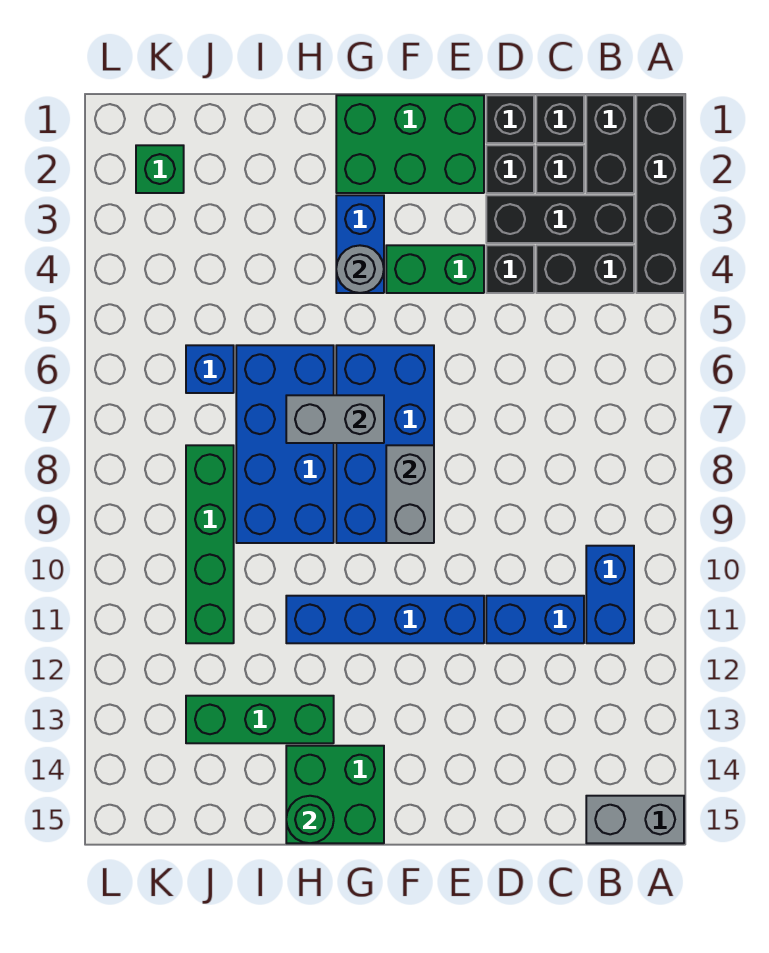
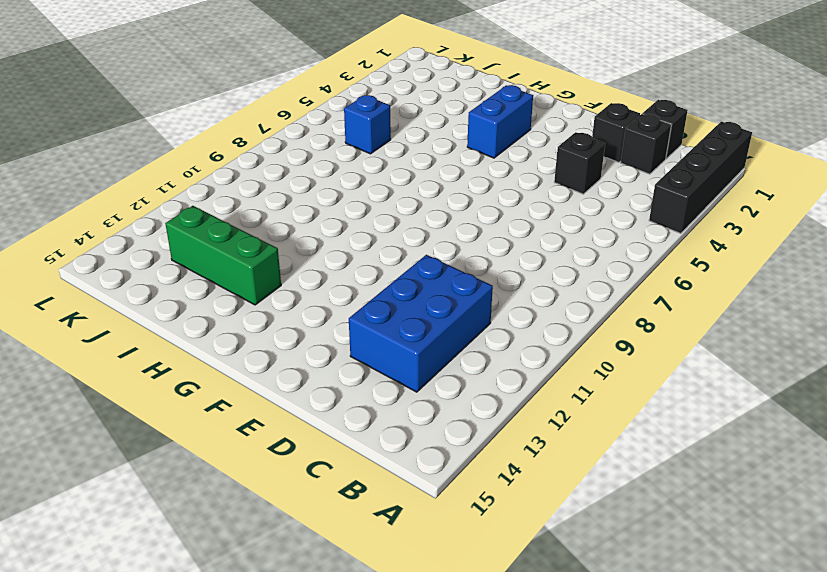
blue 2x3 brick [349,255,493,392] -> blue 1x2 brick [486,596,584,643]
none -> grey 1x2 brick [586,796,684,843]
none -> black 1x2 brick [586,95,634,193]
none -> black 1x3 brick [486,195,634,243]

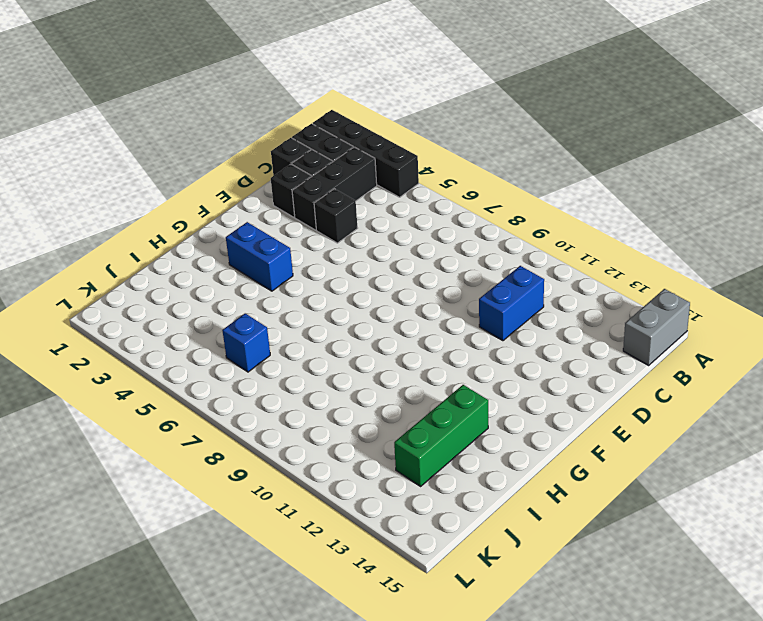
none -> black 1x2 brick [536,245,634,293]
none -> blue 1x2 brick [586,546,634,643]
none -> black 1x1 brick [486,95,534,143]

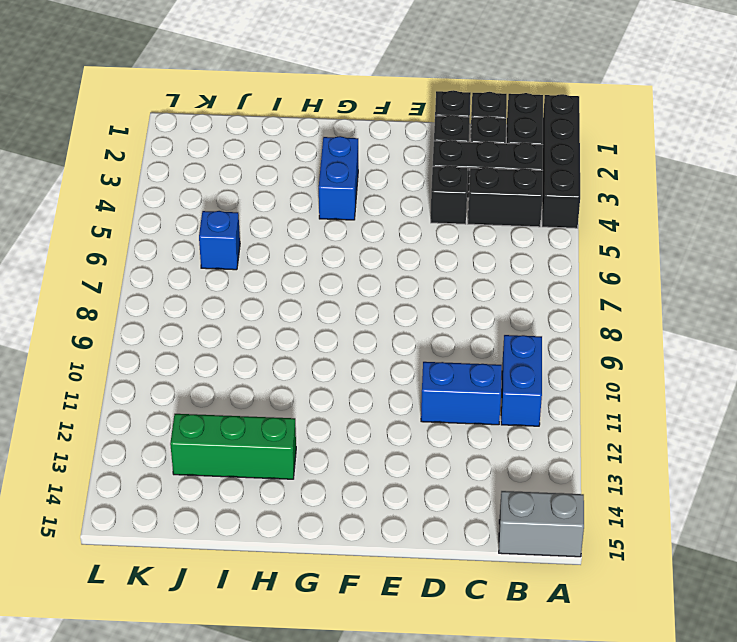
none -> green 2x3 brick [336,95,484,193]
none -> green 1x2 brick [386,245,484,293]
none -> blue 1x4 brick [286,596,484,643]

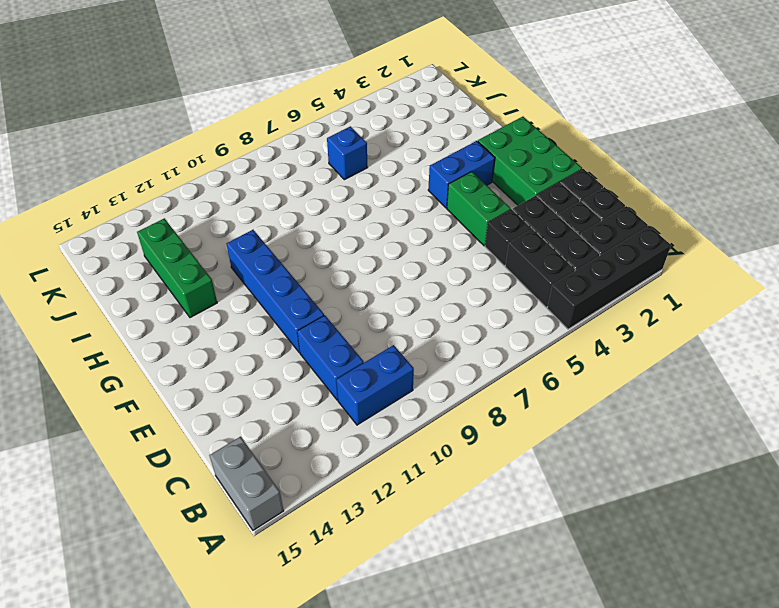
none -> blue 2x4 brick [336,345,434,543]
none -> green 2x2 brick [286,746,384,843]
none -> blue 2x4 brick [236,345,334,543]

